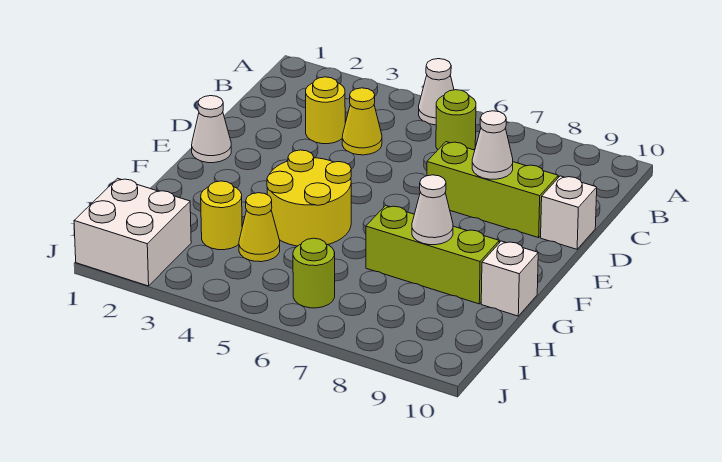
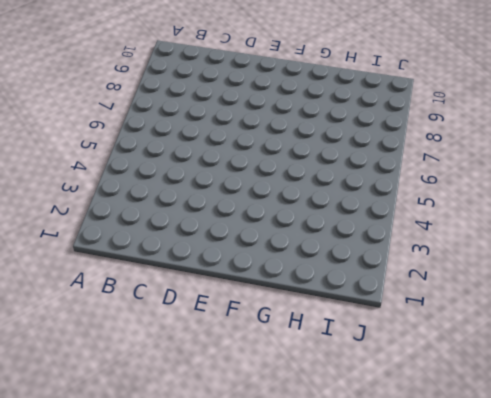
none -> white 1x1 cone [419,59,454,125]
none -> lime 1x1 round brick [436,90,476,150]
none -> yellow 1x1 round brick [306,77,345,144]

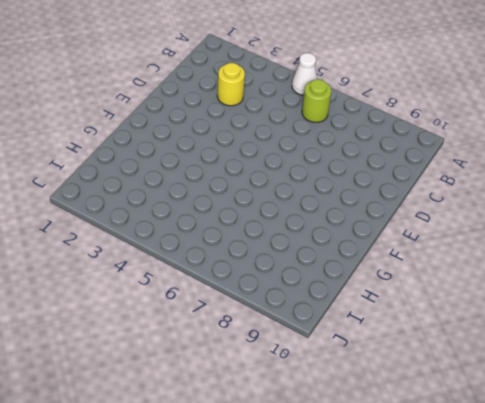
none -> yellow 1x1 cone [342,88,382,155]
none -> lime 1x3 brick [427,142,558,238]
none -> white 1x1 brick [541,176,597,249]

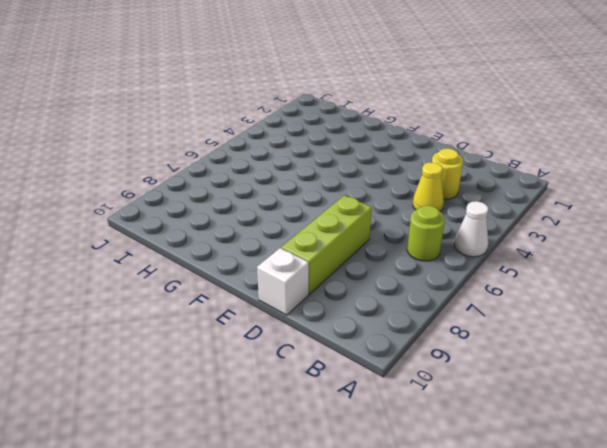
none -> white 1x1 cone [192,96,231,163]
none -> yellow 2x2 round brick [267,150,351,246]
none -> lime 1x3 brick [366,205,499,304]

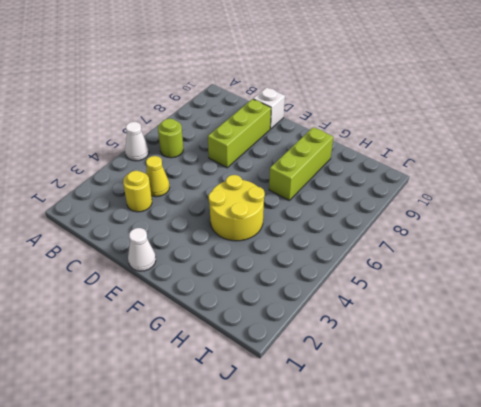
none -> white 1x1 brick [481,241,538,316]
none -> yellow 1x1 round brick [201,181,242,250]
none -> yellow 1x1 cone [239,193,280,262]

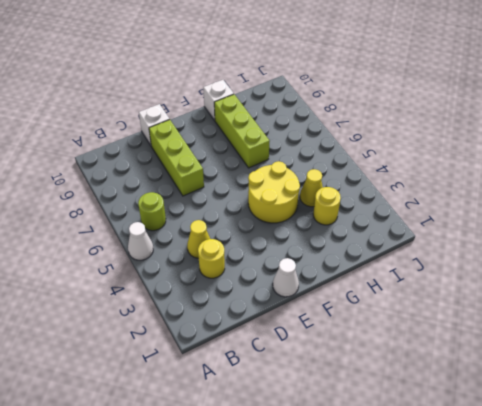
none -> white 2x2 brick [74,178,191,286]
none -> lime 1x1 round brick [293,238,335,308]
none -> white 1x1 cone [472,111,513,179]

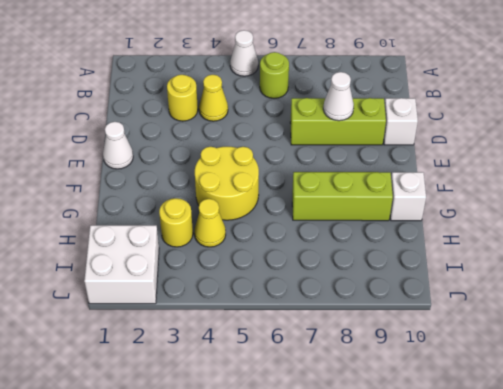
none -> lime 1x1 round brick [293,238,335,308]
none -> white 1x1 cone [412,175,453,245]

